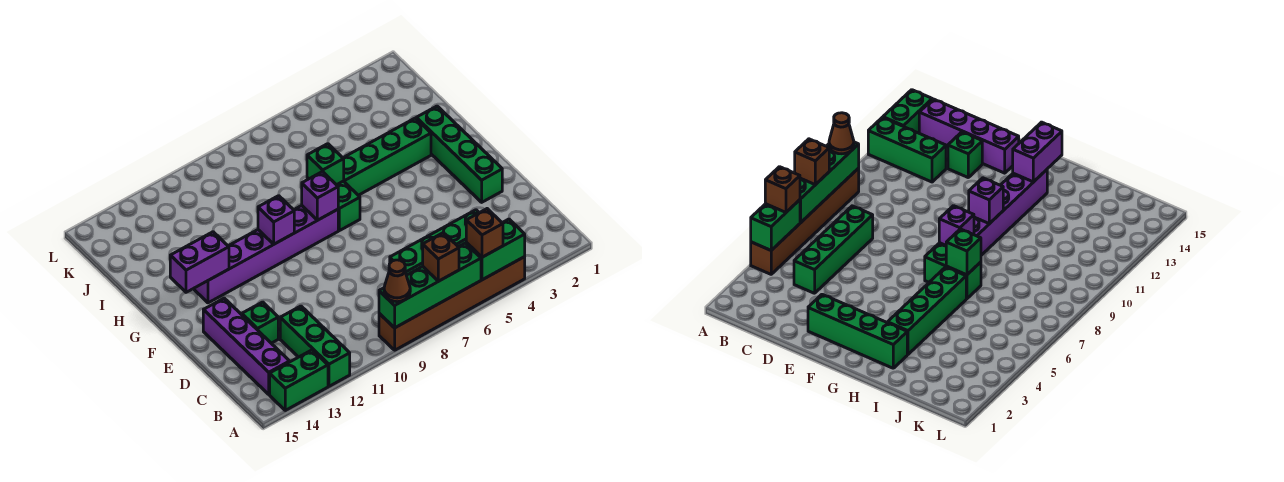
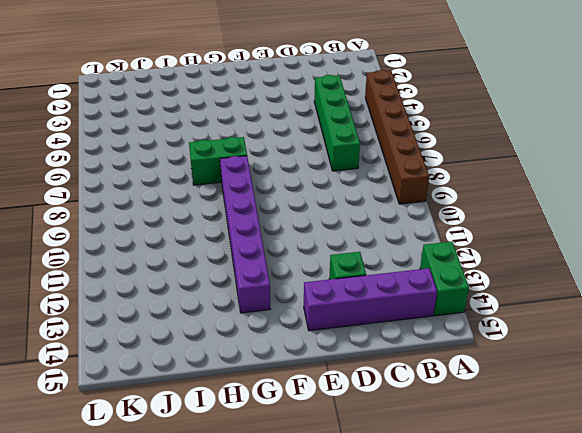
none -> green 1x3 brick [280,306,350,386]
none -> green 1x4 brick [416,106,502,202]
none -> green 1x4 brick [343,118,431,195]

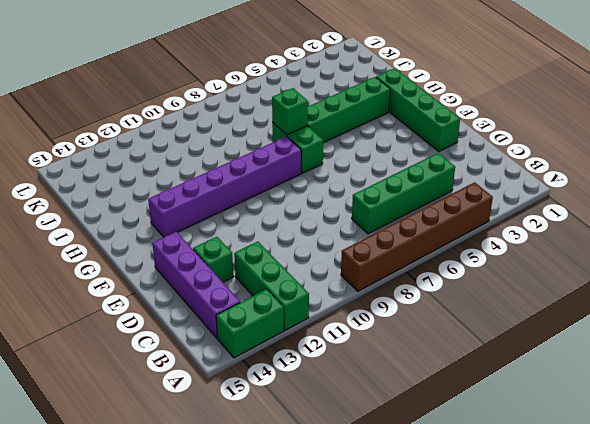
none -> green 1x2 brick [466,219,525,280]
none -> green 1x4 brick [379,243,481,328]
none -> purple 1x1 brick [302,171,338,220]

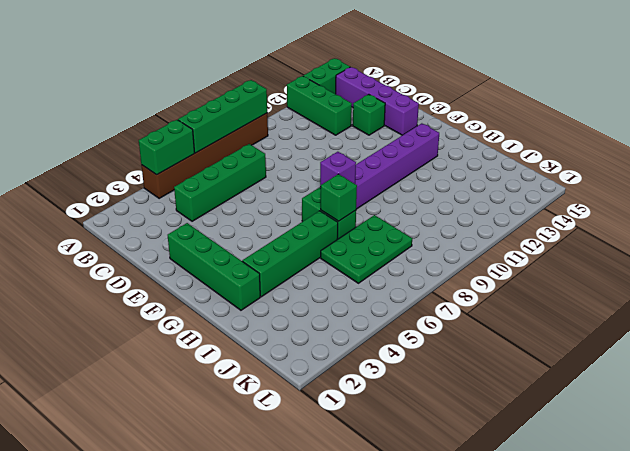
green 2x3 plate [321,215,412,283] -> none
none -> purple 1x1 brick [258,196,294,244]
none -> purple 1x2 brick [170,232,229,292]
none -> brown 1x1 brick [466,209,503,257]

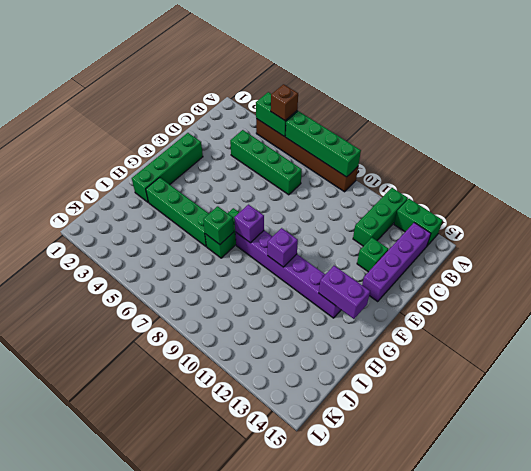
none -> brown 1x1 brick [423,233,459,281]
none -> brown 1x1 cone [384,260,410,302]

